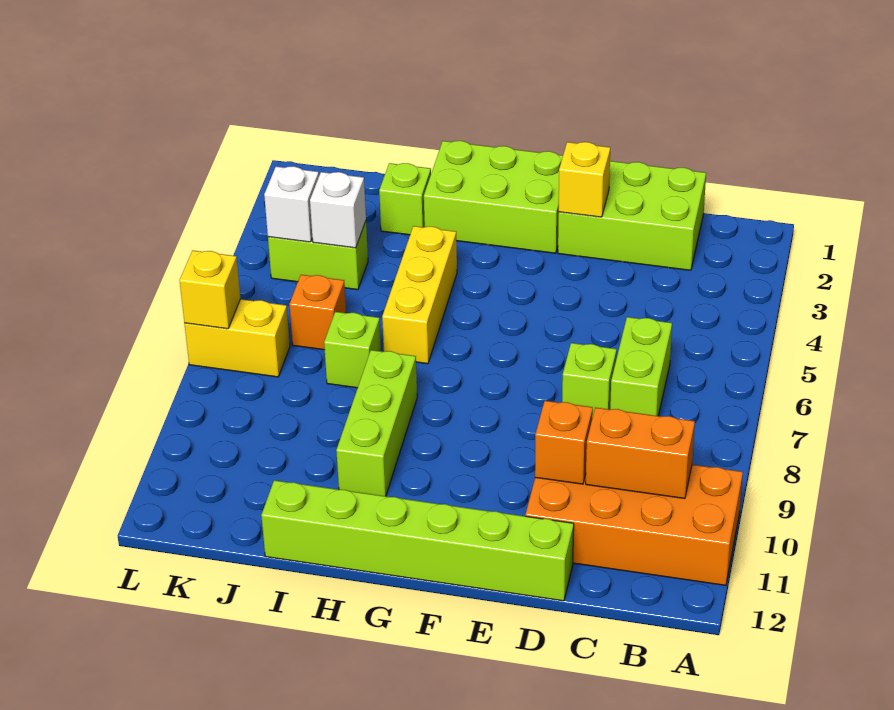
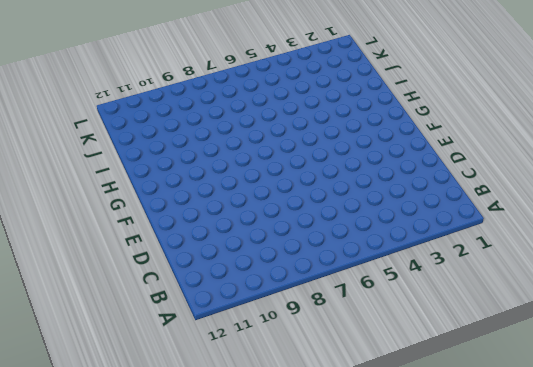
none -> orange 2x4 brick [525,465,743,585]
none -> lime 2x3 brick [558,161,706,270]
none -> lime 1x2 brick [610,317,672,416]

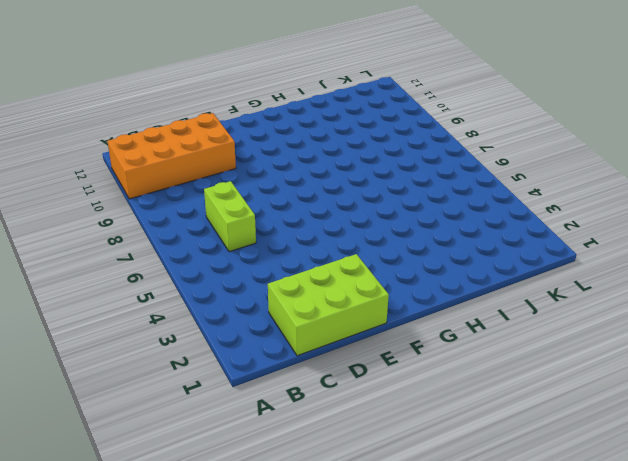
none -> lime 1x1 brick [562,343,617,418]
none -> lime 1x6 brick [261,480,574,601]
none -> lime 2x3 brick [424,141,563,253]

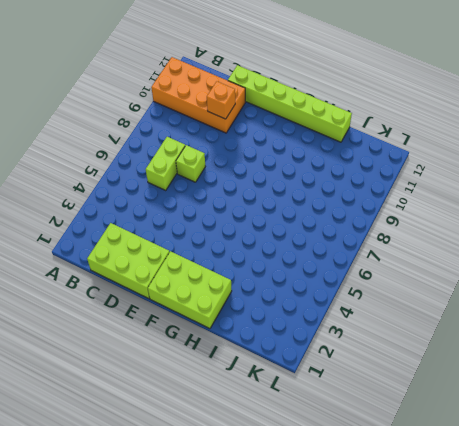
none -> yellow 1x3 brick [382,226,457,364]
none -> lime 1x3 brick [336,350,417,496]
none -> lime 1x1 brick [379,163,431,235]

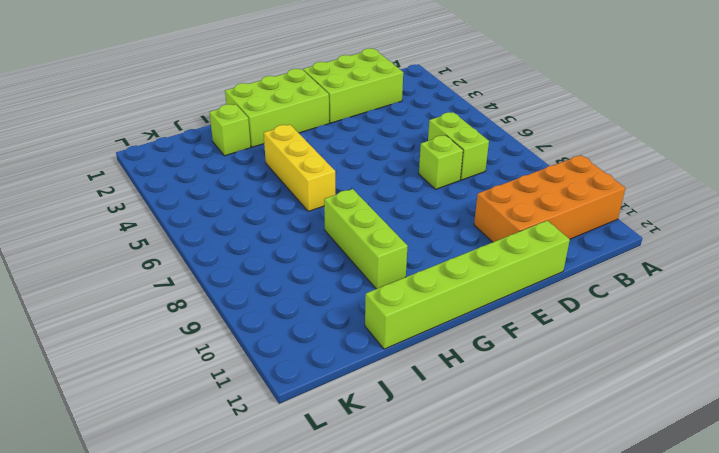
none -> lime 1x1 brick [324,312,381,388]
none -> lime 1x2 brick [268,221,368,290]
none -> orange 1x1 brick [289,275,346,350]

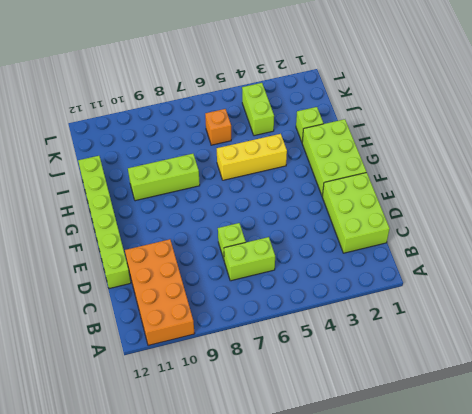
none -> lime 1x1 brick [324,312,381,388]
none -> yellow 1x2 brick [184,299,290,377]
none -> orange 1x2 brick [586,407,695,499]

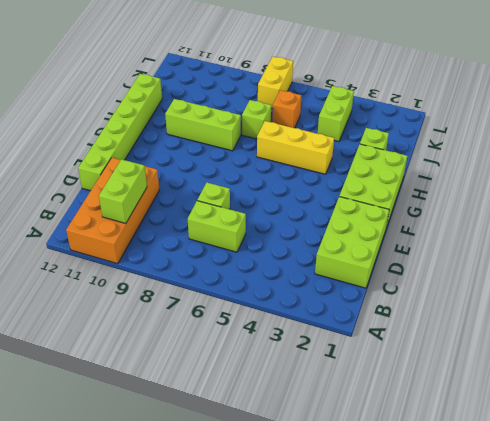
lime 1x2 brick [99,159,147,223] -> orange 1x2 brick [586,407,695,499]
none -> orange 1x1 brick [535,401,593,484]
none -> yellow 1x1 brick [559,142,610,217]
none -> white 1x1 brick [310,172,366,248]

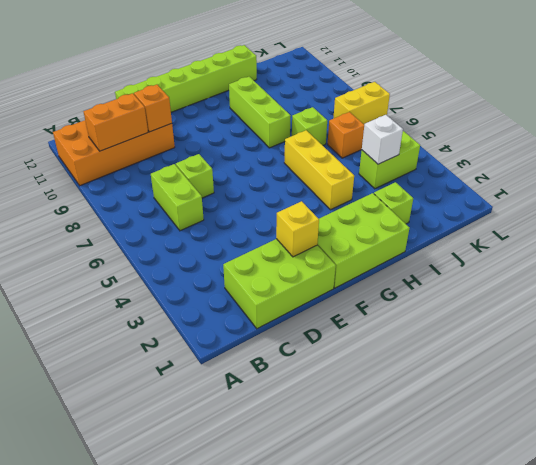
none -> white 1x1 brick [264,166,319,242]
none -> yellow 1x1 brick [179,250,240,329]

